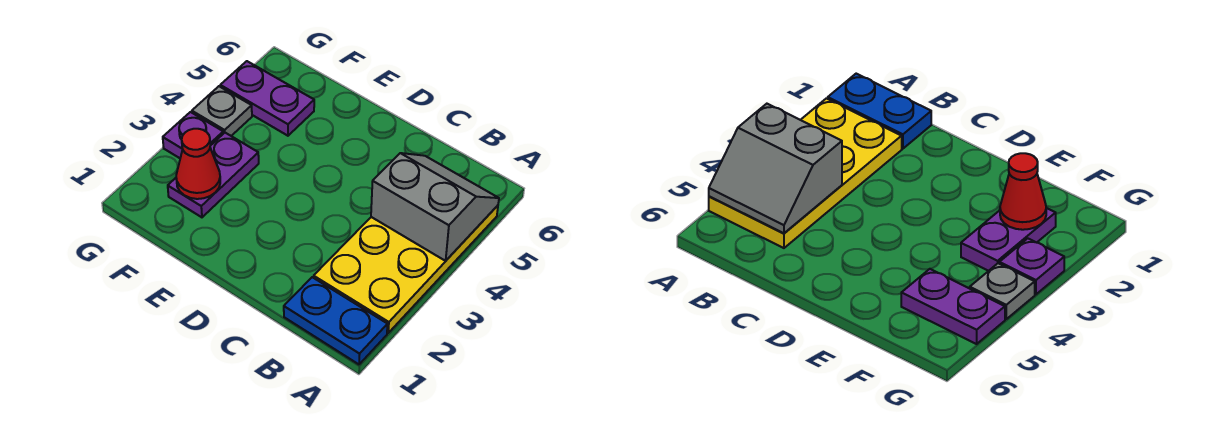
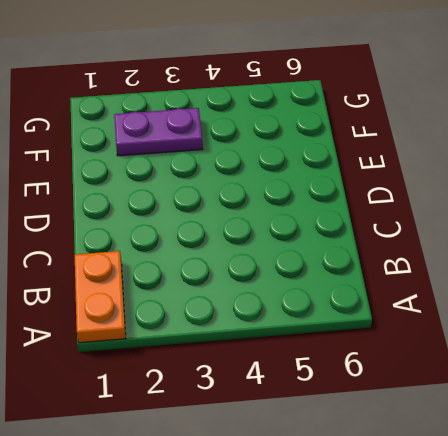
orange 1x2 plate [75,251,126,343] -> blue 1x2 plate [284,277,388,364]
none -> yellow 2x4 plate [314,206,498,333]
none -> purple 1x2 plate [220,61,314,136]

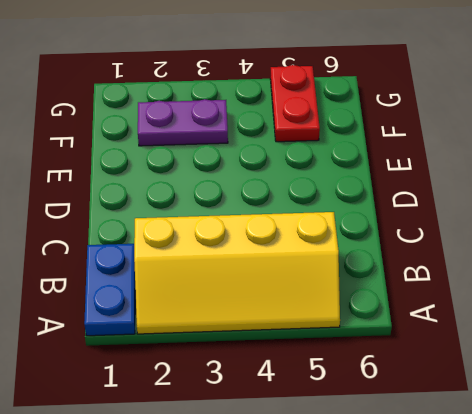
yellow 2x4 slope [134,212,340,334] -> yellow 2x4 plate [314,206,498,333]
red 1x2 plate [270,65,320,142] -> purple 1x2 plate [220,61,314,136]
none -> purple 1x1 plate [163,112,223,158]
none -> grey 1x1 plate [192,86,252,136]

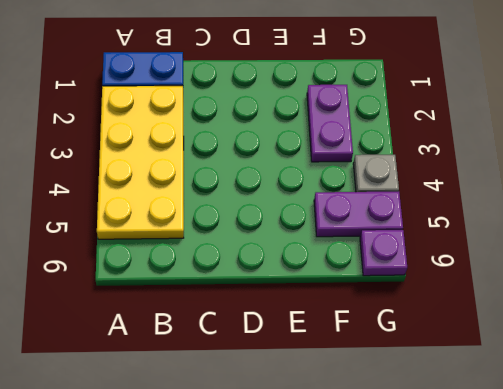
purple 1x1 plate [360,230,407,276] -> purple 1x1 plate moved to [163,112,223,158]
none -> grey 2x2 slope [371,153,499,261]
none -> red 1x1 cone [176,129,220,199]

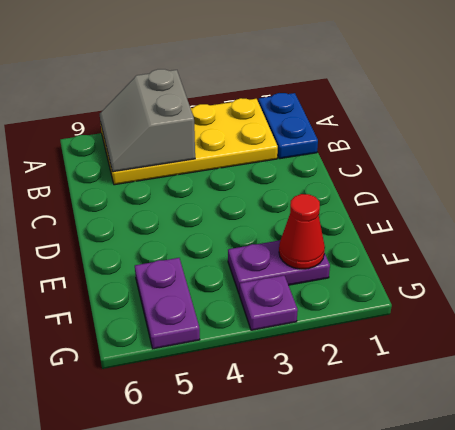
none -> grey 1x1 plate [192,86,252,136]

